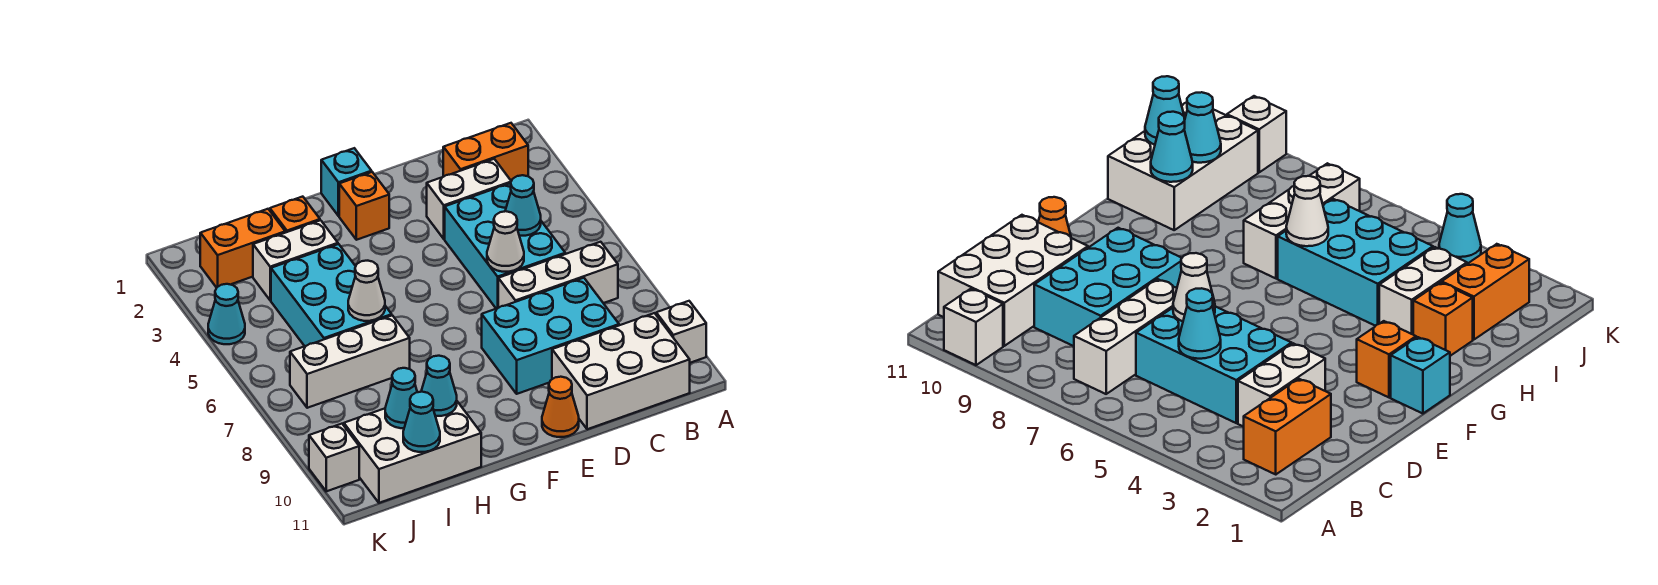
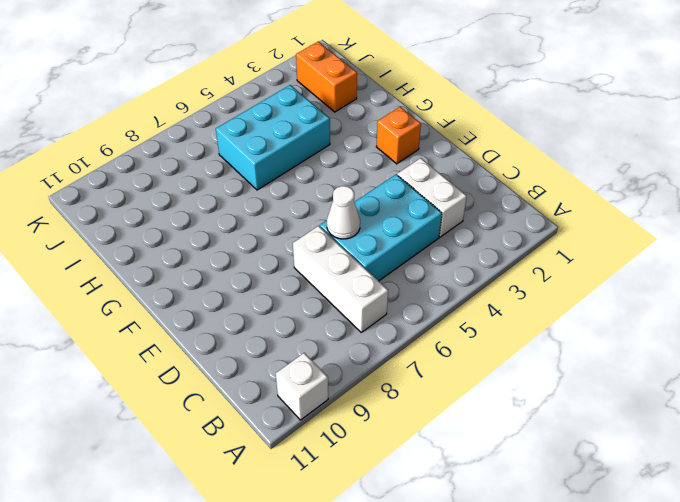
none -> orange 1x2 brick [443,123,528,181]
none -> white 2x3 brick [552,313,690,429]
none -> cyan 2x3 brick [482,278,619,394]

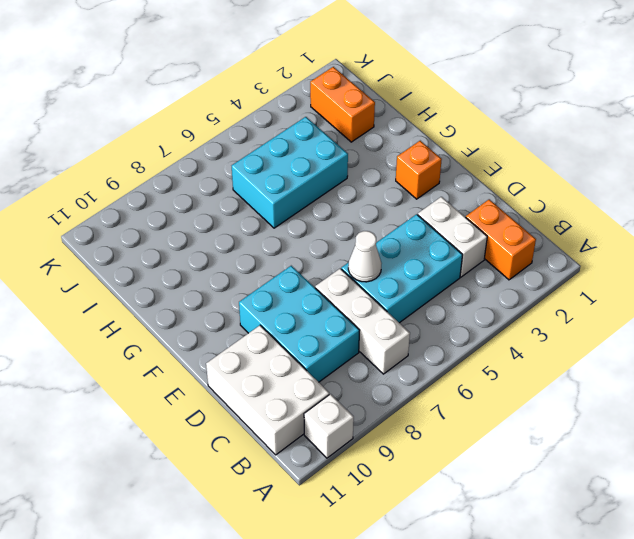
none -> orange 1x1 cone [542,377,579,437]
none -> cyan 1x1 brick [321,148,372,216]
none -> orange 1x1 brick [270,197,320,233]

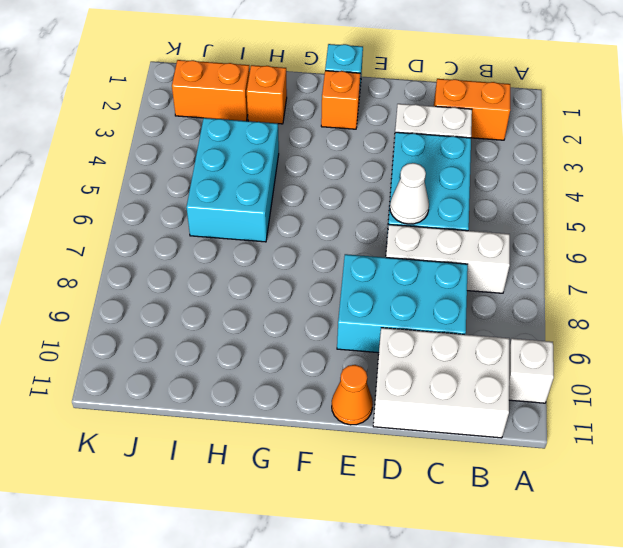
none -> white 1x2 brick [253,220,338,300]
none -> white 1x3 brick [290,315,410,408]
none -> white 2x3 brick [344,401,481,503]

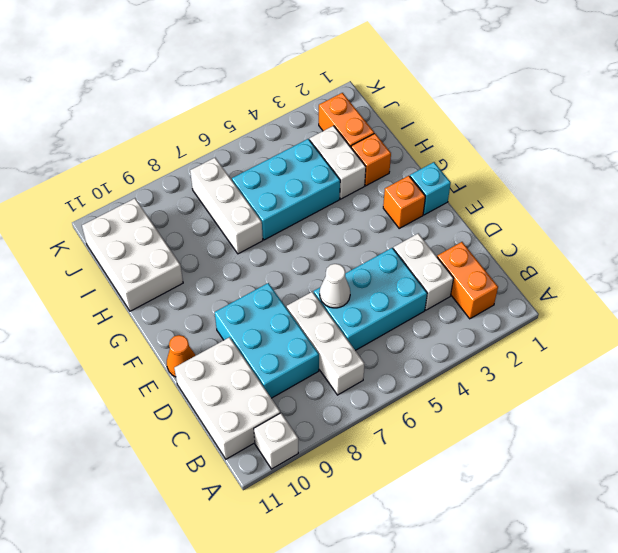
none -> cyan 1x1 cone [208,284,245,344]
none -> white 1x1 brick [309,424,359,491]
none -> cyan 1x1 cone [505,175,541,236]

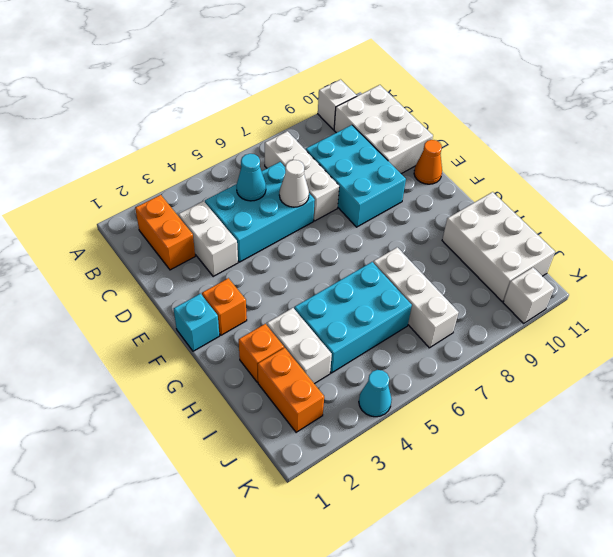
none -> white 1x1 cone [348,261,385,321]
none -> cyan 1x1 cone [421,356,457,416]
none -> cyan 1x1 cone [385,368,417,428]

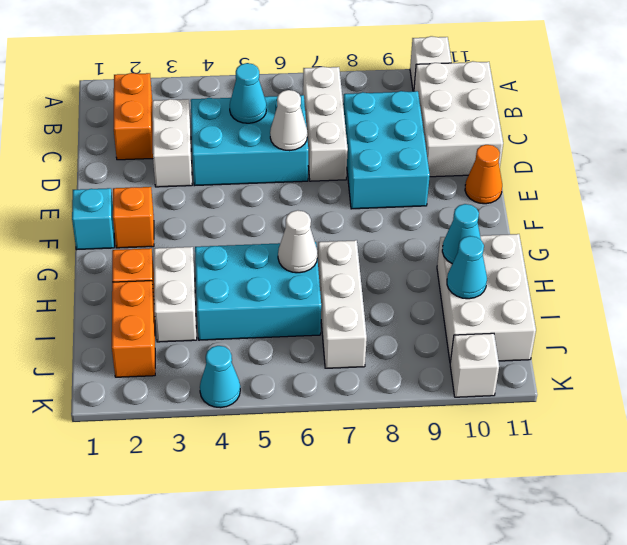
none -> cyan 1x1 cone [403,392,440,452]

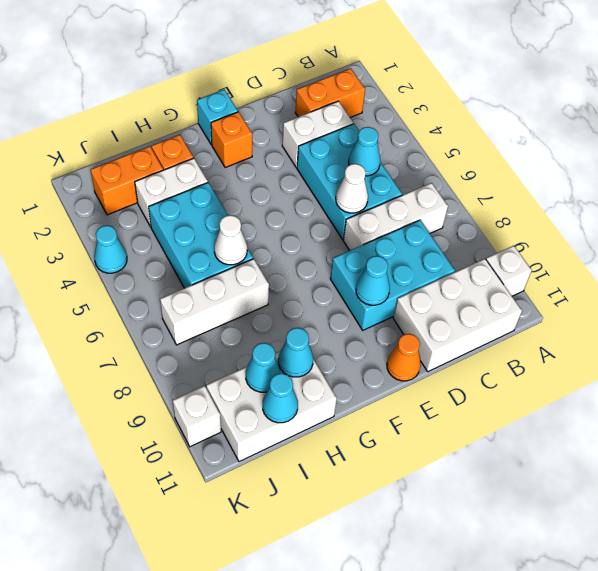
cyan 1x1 cone [356,256,390,305] -> none

